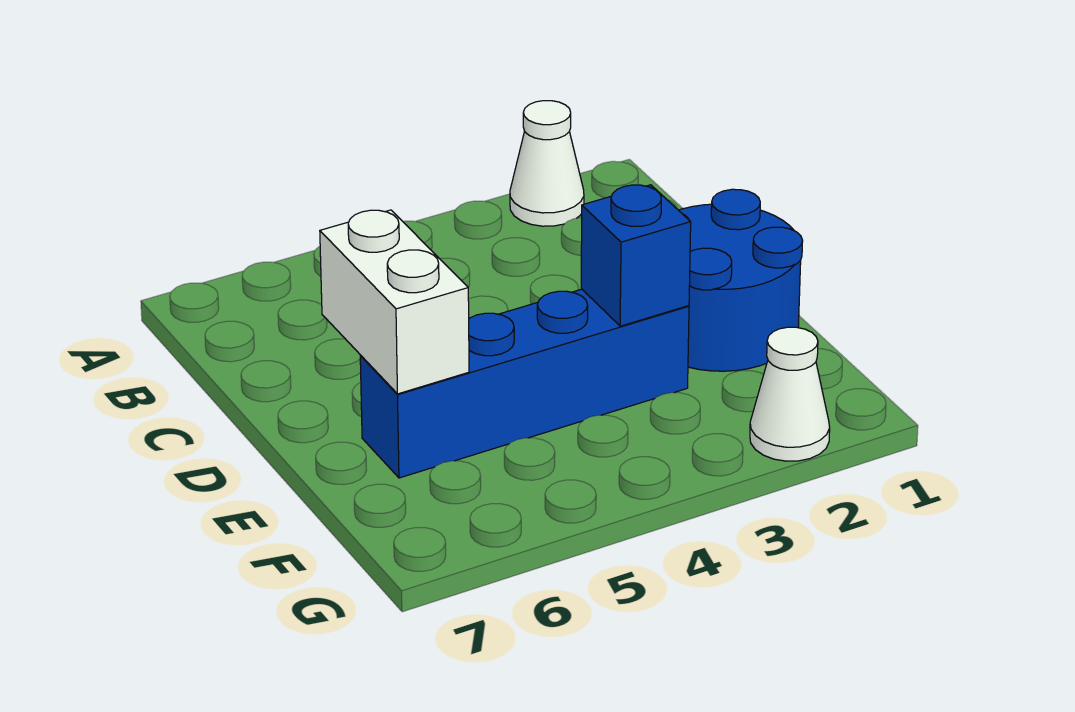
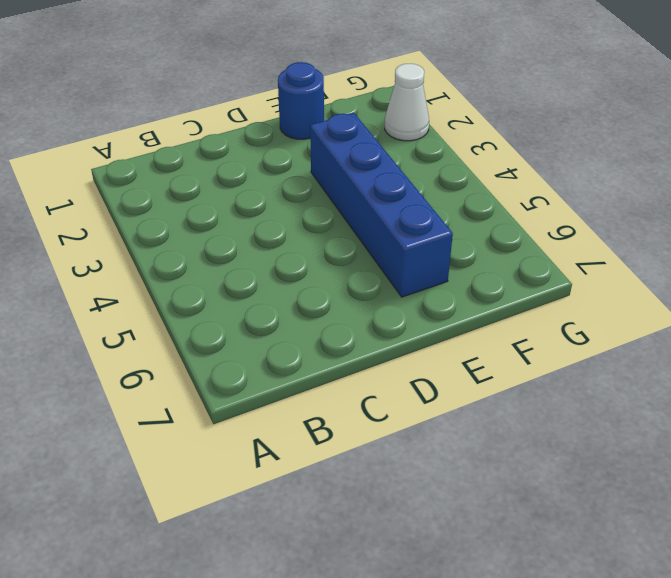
blue 1x1 round brick [278,62,324,139] -> blue 2x2 round brick [679,189,803,371]
none -> white 1x1 cone [510,101,584,226]
none -> white 1x2 brick [320,210,469,394]

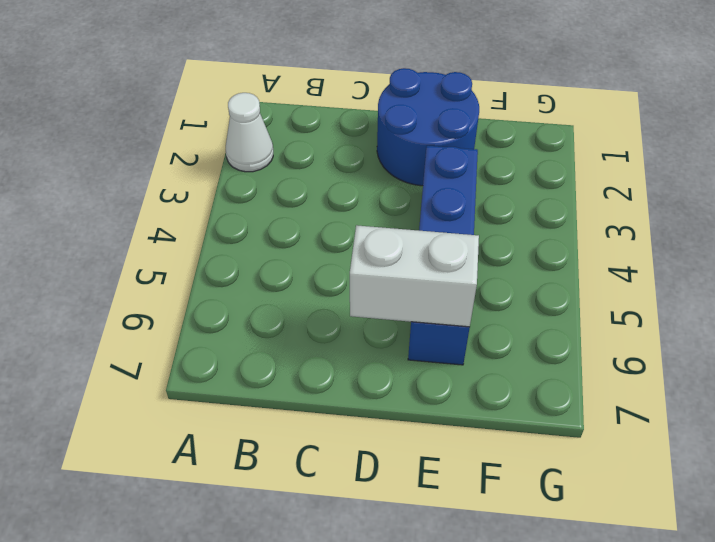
none -> white 1x1 cone [750,327,830,461]
none -> blue 1x1 brick [581,185,691,326]

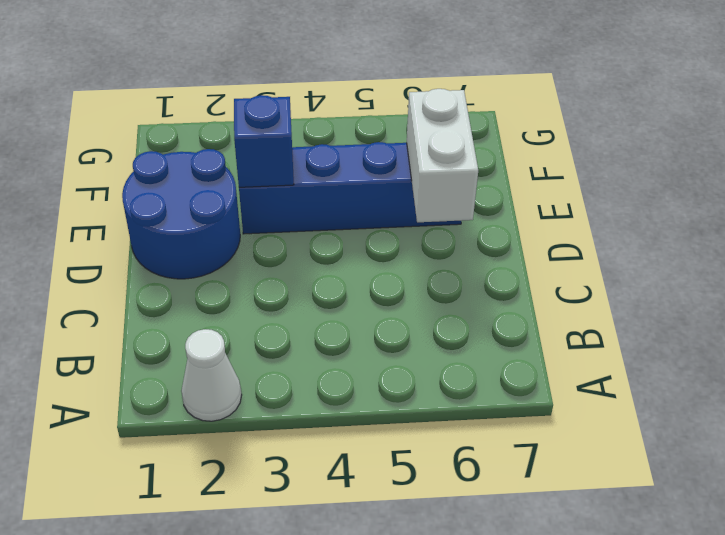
none -> white 1x1 cone [750,327,830,461]

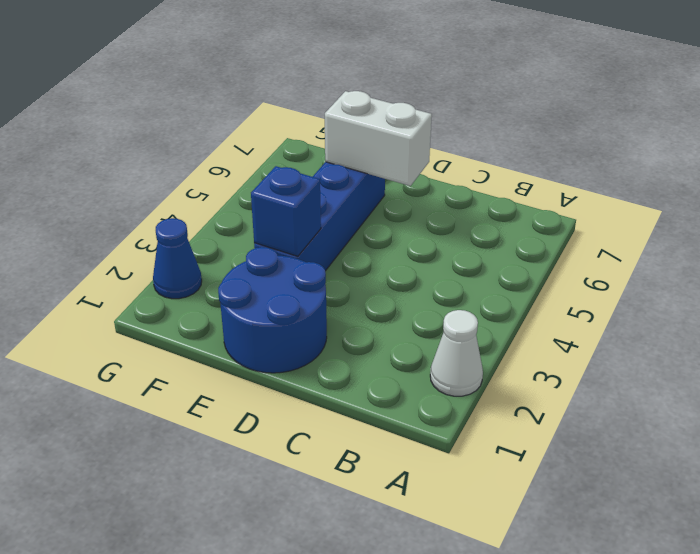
blue 1x1 cone [153,218,202,299] -> white 1x1 cone [750,327,830,461]

